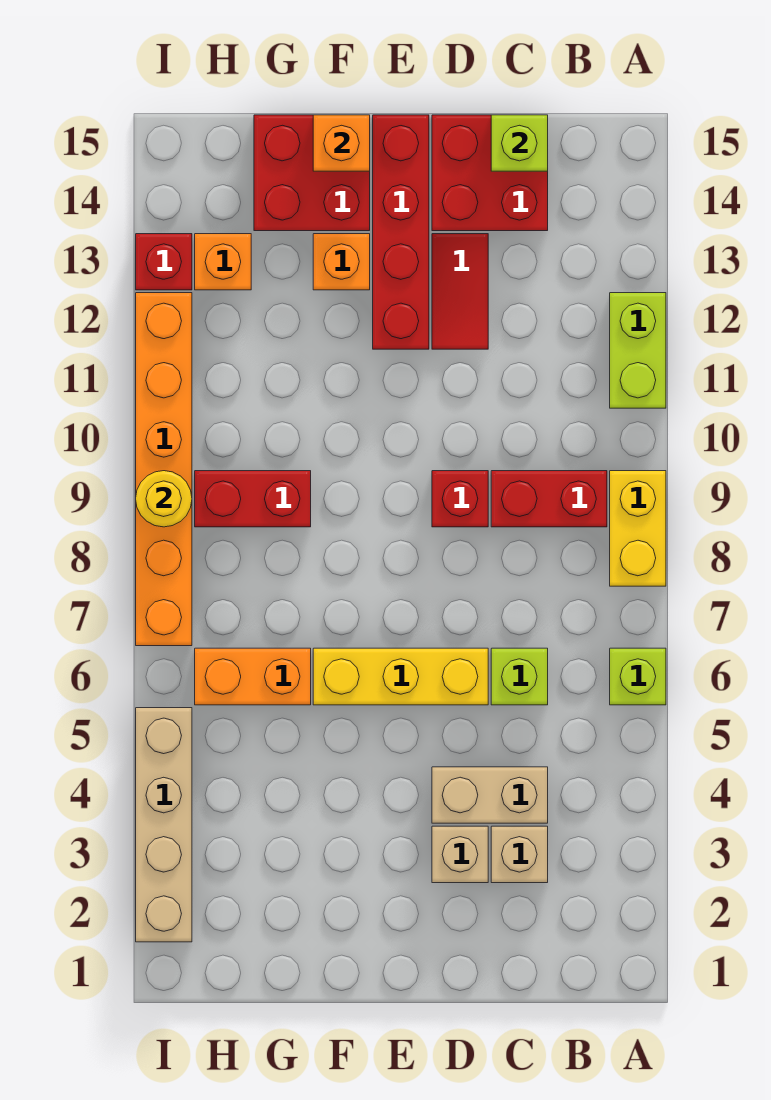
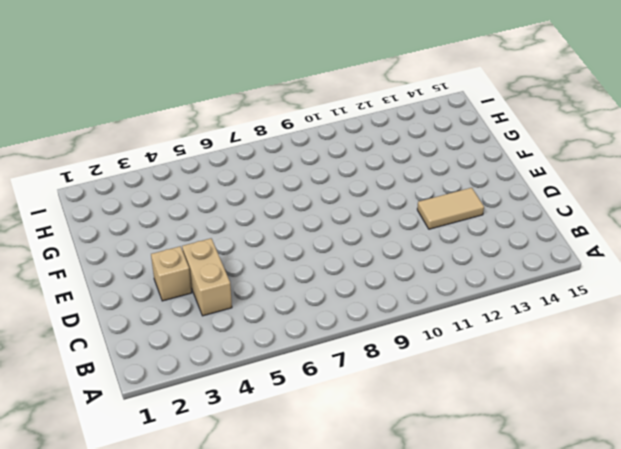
tan 1x2 tile [417,188,484,229] -> red 1x2 tile [432,234,488,349]
none -> lime 1x1 brick [610,648,666,705]
none -> yellow 1x2 brick [610,471,666,586]
none -> lime 1x2 brick [610,293,666,408]

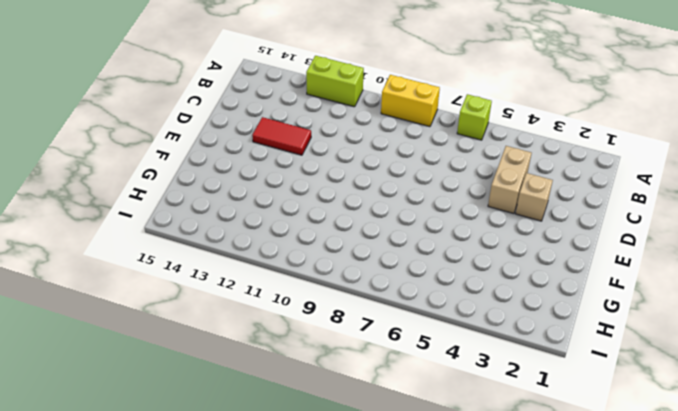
none -> red 1x2 brick [491,471,607,527]
none -> tan 1x1 brick [491,826,548,883]
none -> lime 1x1 brick [491,648,548,705]

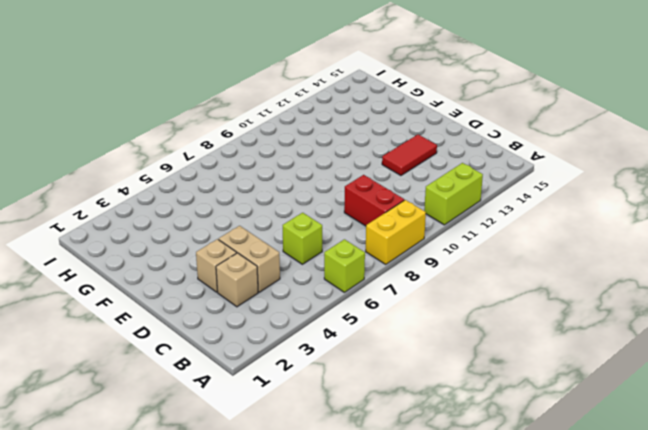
none -> red 2x2 brick [432,115,548,231]
none -> yellow 1x3 brick [313,648,488,705]
none -> red 1x1 brick [432,471,488,527]

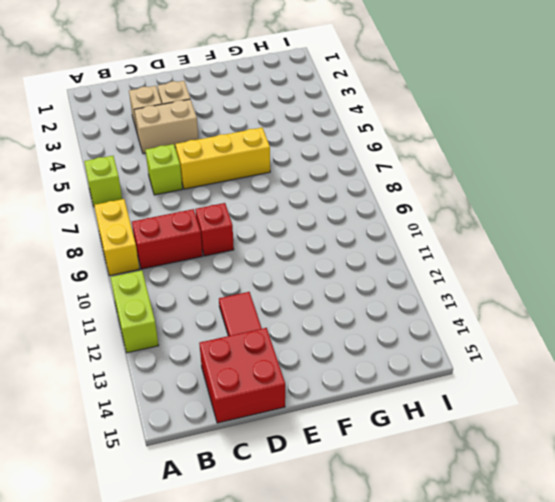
none -> red 1x4 brick [373,115,429,349]
none -> orange 1x1 brick [313,234,370,290]
none -> red 2x2 brick [254,115,370,231]

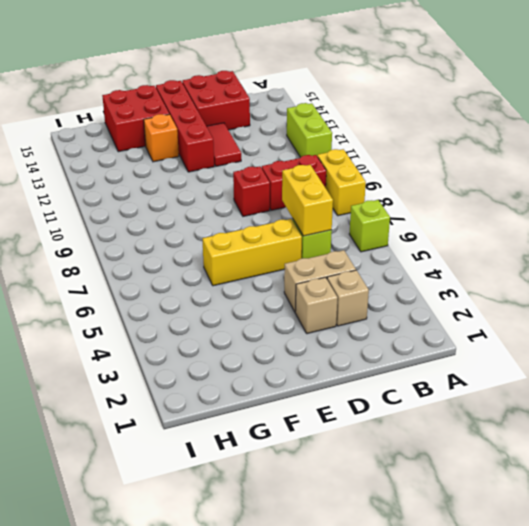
yellow 1x2 brick [282,165,333,236] -> none
none -> orange 1x2 brick [195,648,311,705]
none -> red 1x2 brick [195,471,311,527]
none -> orange 1x1 brick [195,234,251,290]

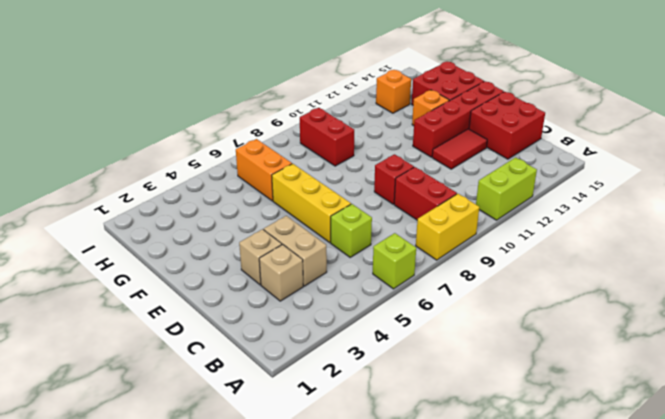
none -> tan 1x4 brick [136,708,192,942]
none -> orange 1x6 brick [136,293,192,646]
none -> red 1x1 brick [136,234,192,290]

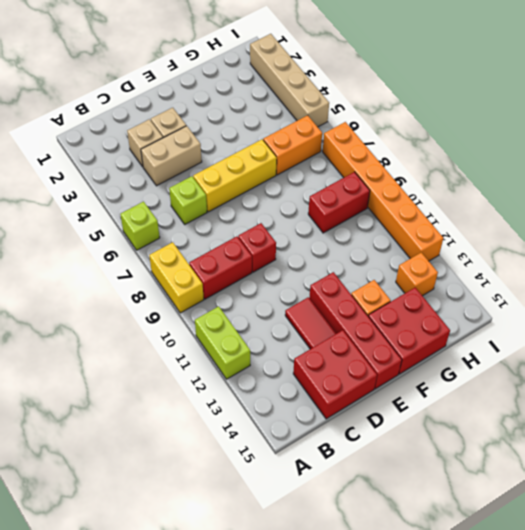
none -> red 1x1 brick [136,234,192,290]
none -> lime 1x1 brick [491,115,548,171]
none -> orange 1x1 brick [313,115,370,171]

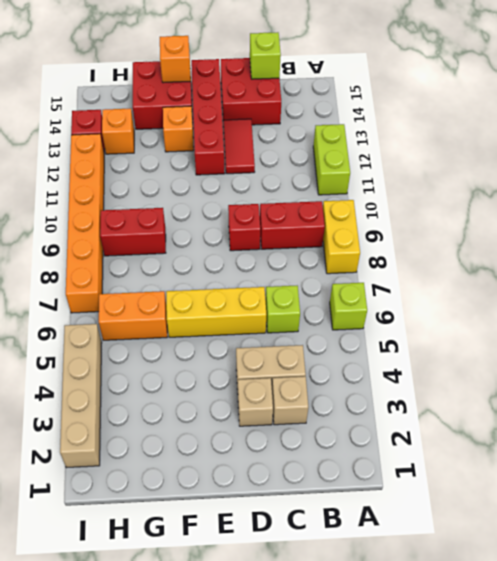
none -> yellow 1x1 round brick [136,471,192,527]

